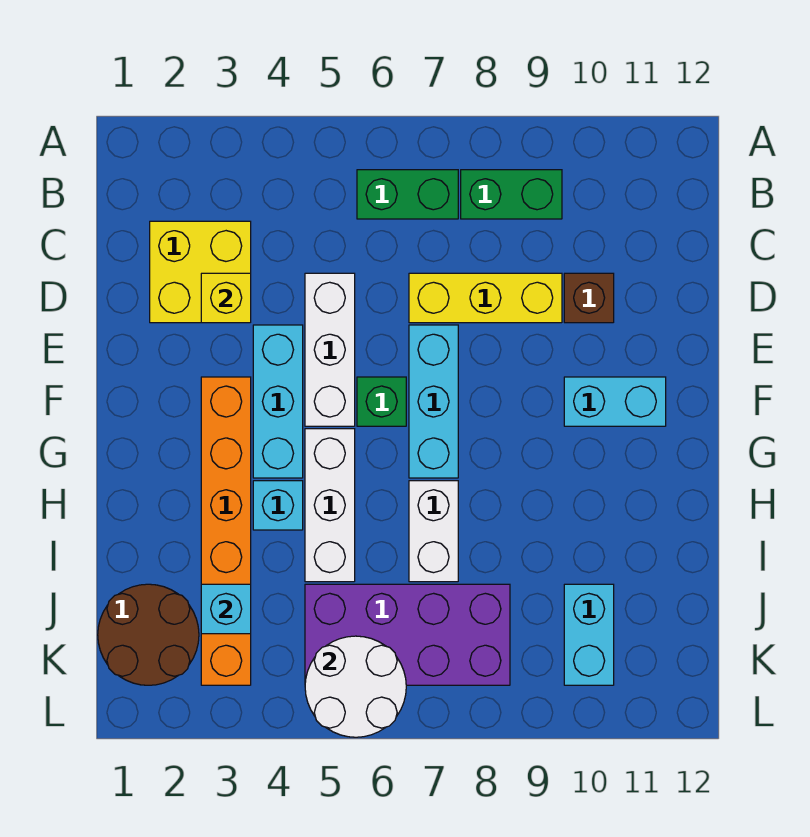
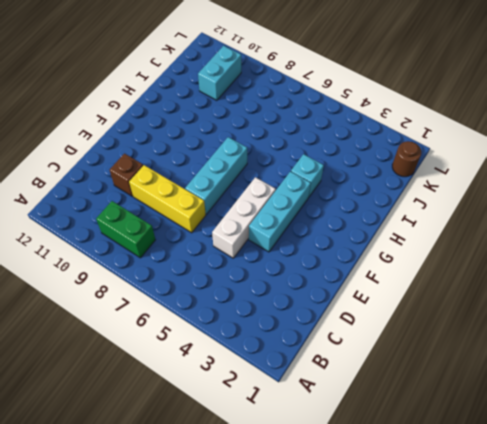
brown 1x1 round brick [392,141,421,177] -> brown 2x2 round brick [98,584,199,685]
none -> green 1x2 brick [357,170,458,219]
none -> yellow 2x2 brick [150,221,251,323]
none -> orange 1x6 brick [201,377,251,685]

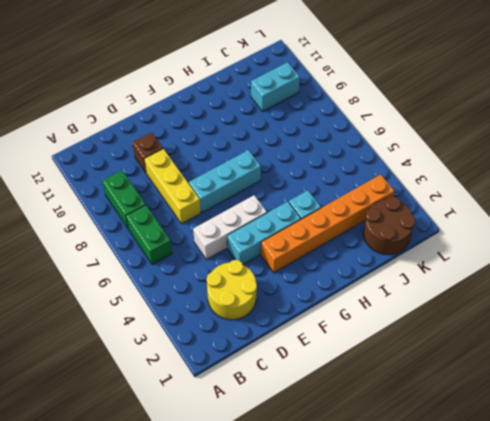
yellow 2x2 round brick [207,260,257,320] -> yellow 2x2 brick [150,221,251,323]
none -> green 1x1 brick [357,377,406,426]
none -> cyan 1x2 brick [564,377,666,426]
none -> white 1x3 brick [305,429,355,582]

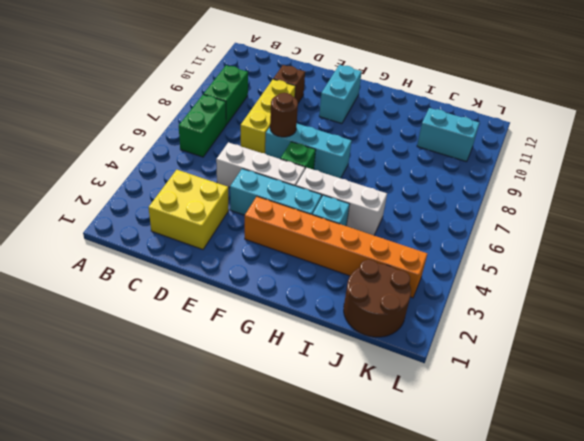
brown 1x1 round brick [270,93,298,137] -> none
none -> white 1x2 brick [409,481,458,582]
none -> purple 2x4 brick [305,584,510,685]
none -> yellow 1x1 brick [201,273,251,323]

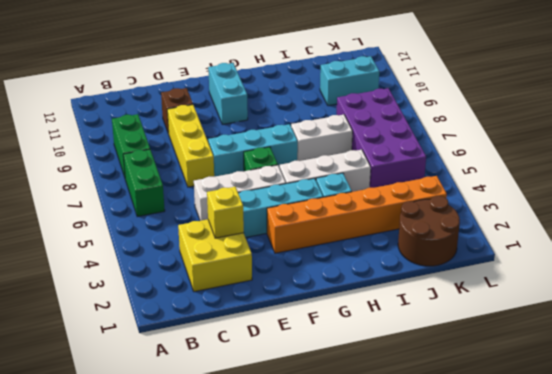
none -> cyan 1x1 brick [201,584,251,634]
none -> white 2x2 round brick [305,636,406,737]

